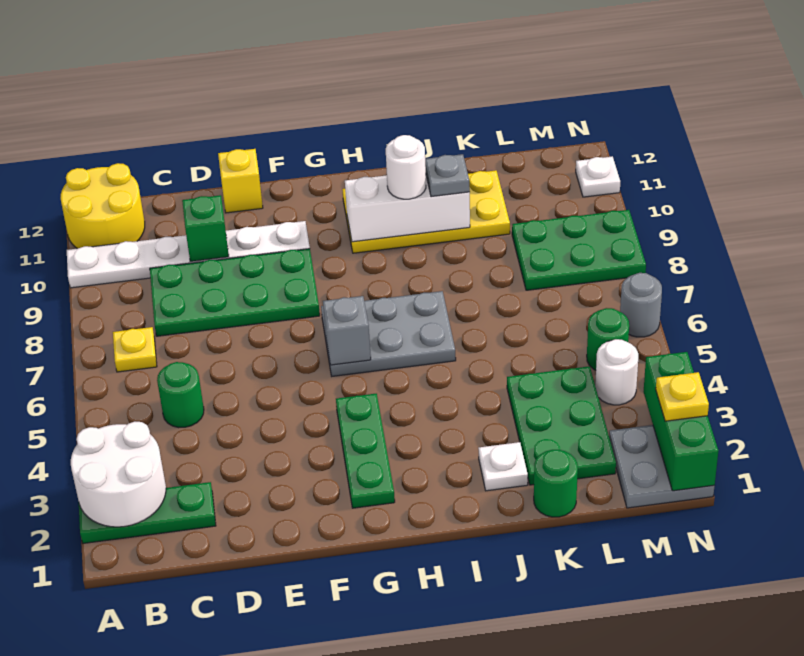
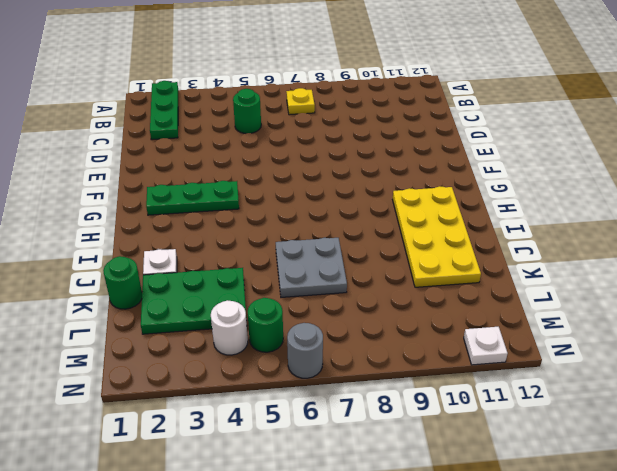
grey 2x2 plate [276,238,347,297] -> grey 2x2 plate moved to [609,425,714,508]
none -> white 1x6 plate [67,221,310,288]
none -> yellow 2x2 round brick [61,163,145,248]
none -> green 2x4 plate [150,249,320,336]

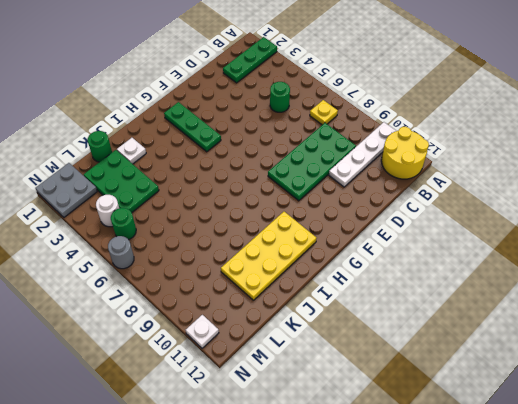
white 1x4 plate [329,122,396,187] -> white 1x6 plate [67,221,310,288]
none -> yellow 1x1 brick [218,149,263,213]
none -> grey 2x3 plate [321,291,456,376]
none -> green 2x3 plate [512,210,646,290]

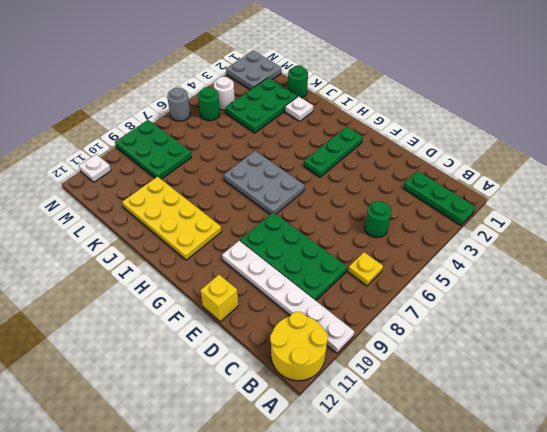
none -> white 2x2 round brick [71,421,166,527]
none -> green 1x1 brick [182,195,229,261]
none -> grey 1x1 brick [323,296,371,365]

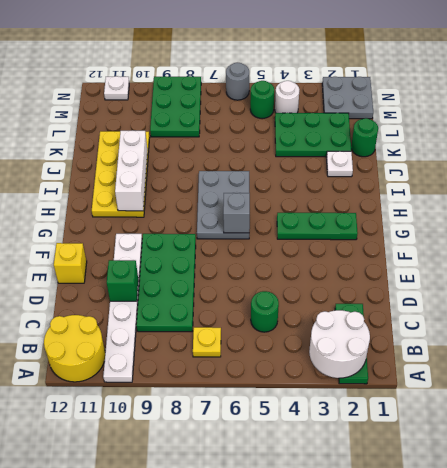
none -> green 1x3 brick [644,352,718,491]
none -> white 1x1 round brick [386,135,426,199]
none -> grey 1x1 plate [425,154,470,197]

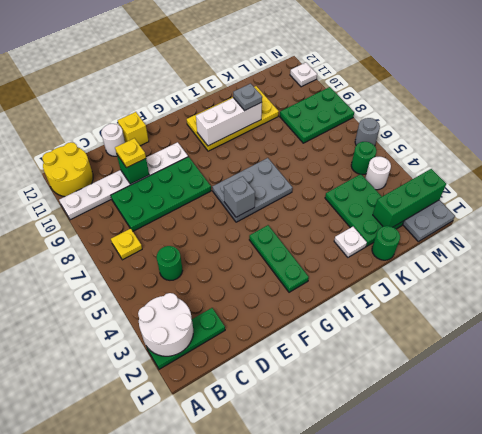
yellow 1x1 plate [115,138,146,168] -> yellow 1x1 plate moved to [656,372,709,421]
white 1x1 round brick [101,124,125,156] -> white 1x1 round brick moved to [386,135,426,199]
green 1x3 brick [373,169,446,227] -> green 1x3 brick turned to [644,352,718,491]

